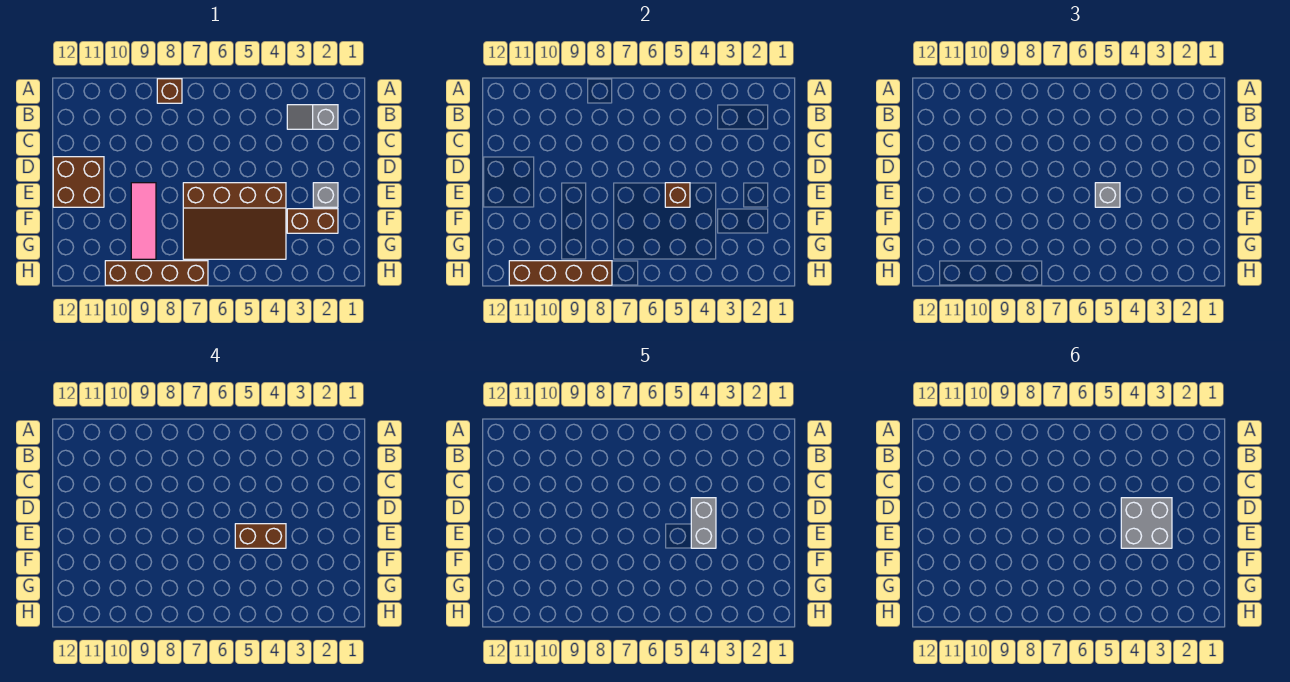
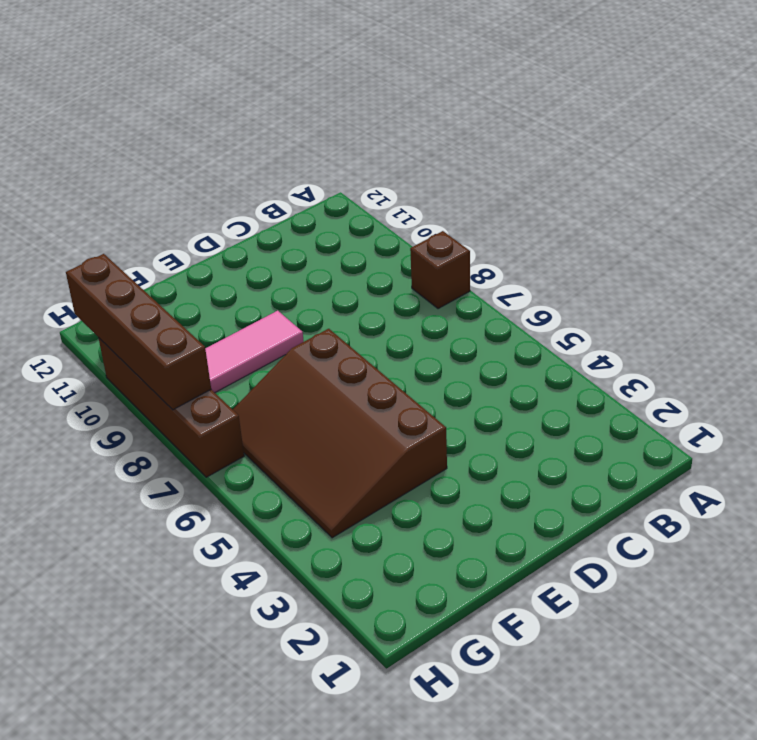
none -> grey 1x2 slope [287,105,338,129]
none -> brown 2x2 brick [53,157,104,207]
none -> grey 1x1 brick [313,183,338,207]

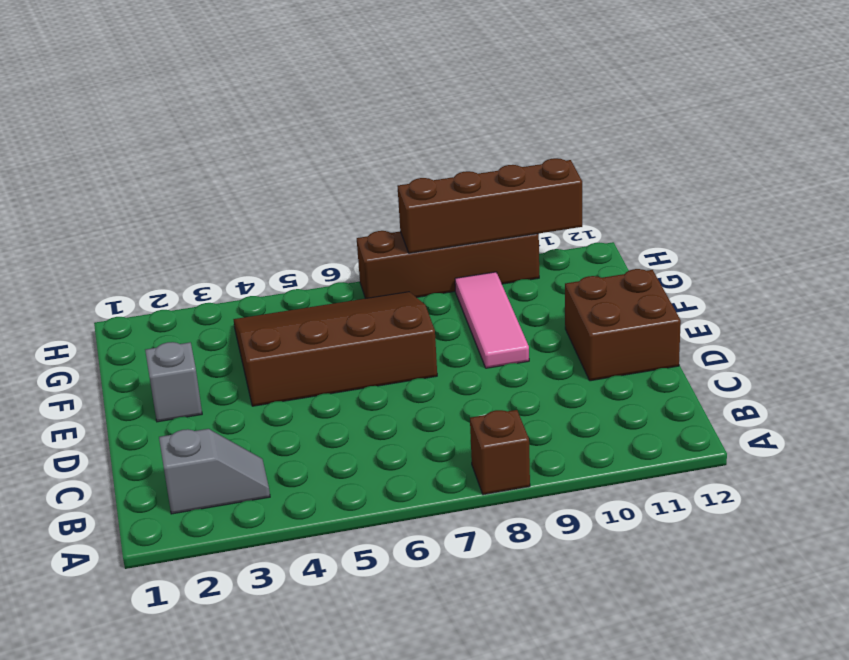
none -> brown 1x2 brick [287,209,338,233]
none -> brown 1x1 brick [665,183,690,207]
none -> grey 1x1 brick [1095,183,1120,207]

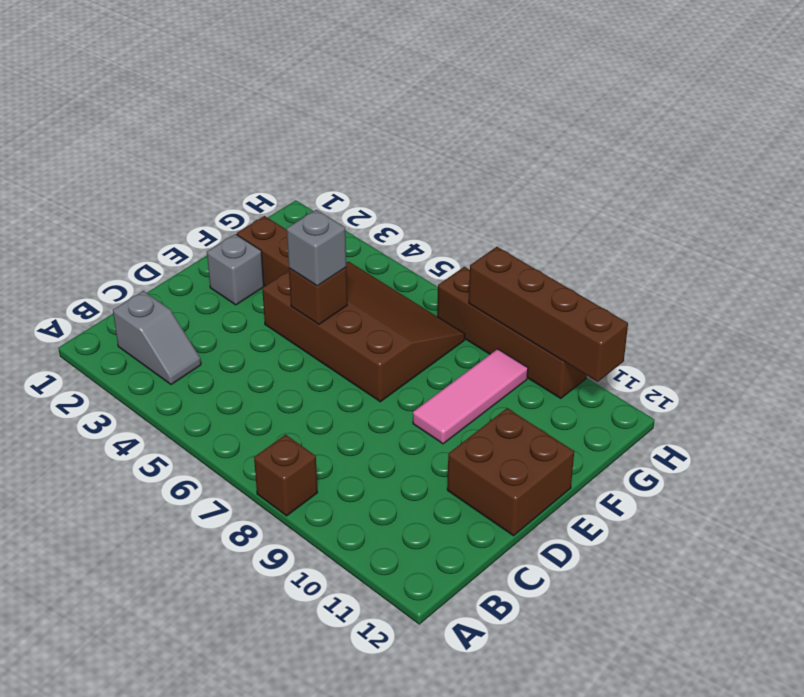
none -> brown 1x2 brick [235,524,286,548]
none -> grey 1x2 brick [691,498,716,548]
none -> grey 2x2 brick [1121,498,1172,548]

